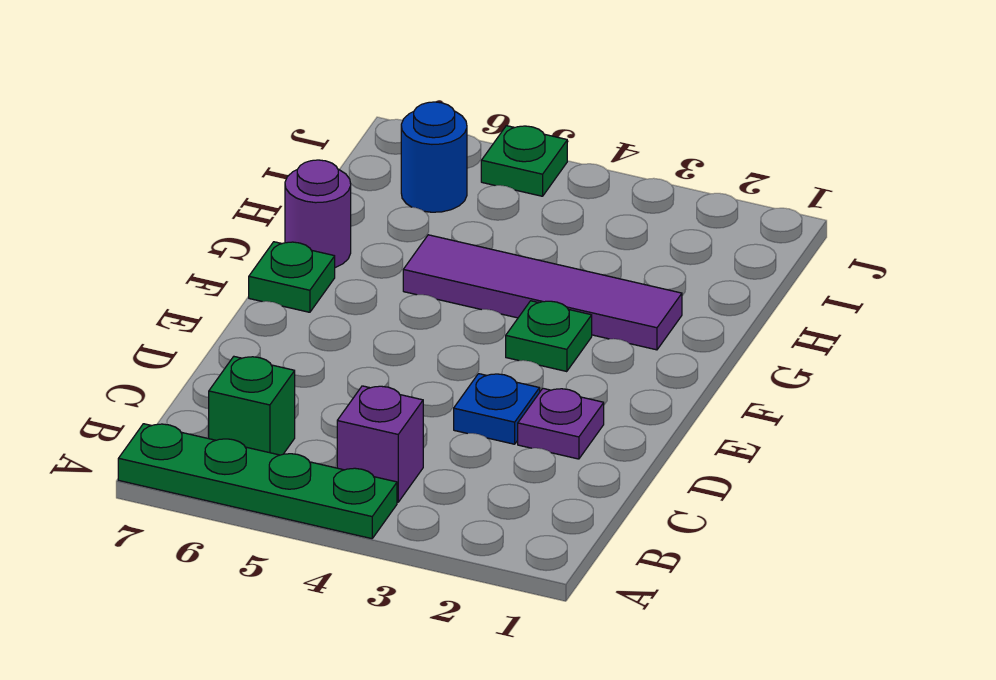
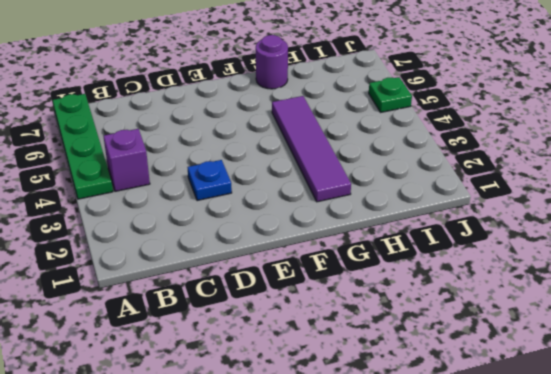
none -> green 1x1 brick [209,357,295,455]
none -> purple 1x1 plate [518,388,604,459]

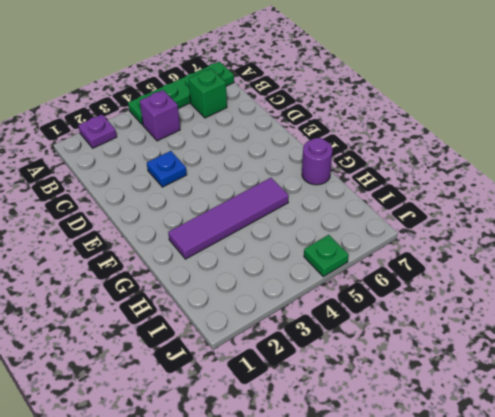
purple 1x1 plate [78,114,117,148] -> purple 1x1 plate moved to [518,388,604,459]
none -> green 1x1 plate [506,301,592,372]
none -> green 1x1 plate [249,242,335,312]

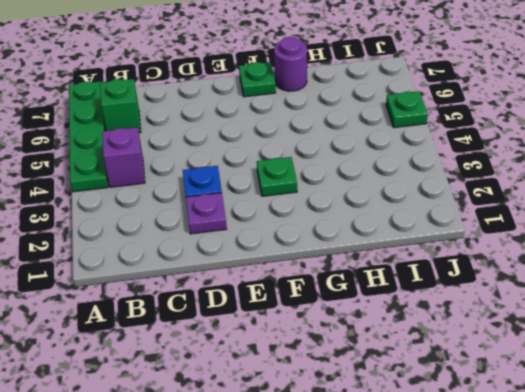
none -> purple 1x4 tile [403,235,682,350]
none -> blue 1x1 round brick [401,102,467,212]

